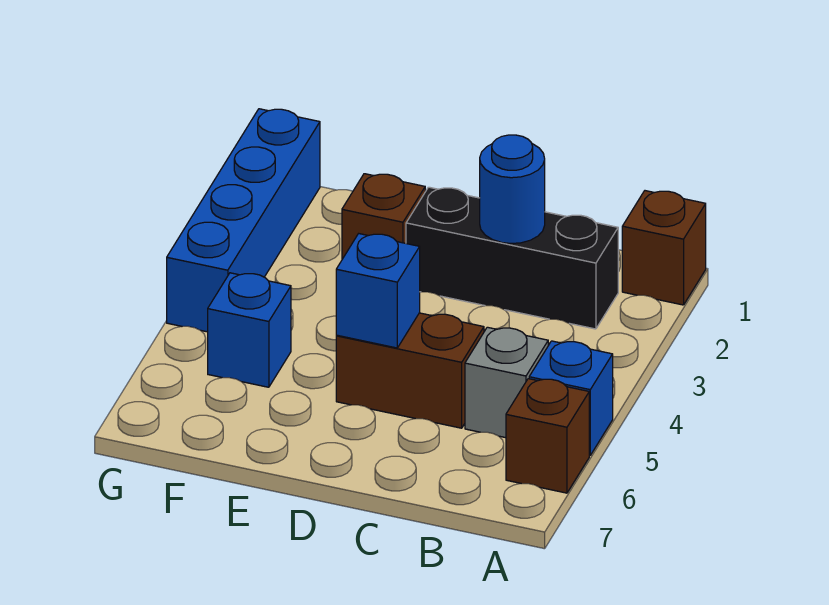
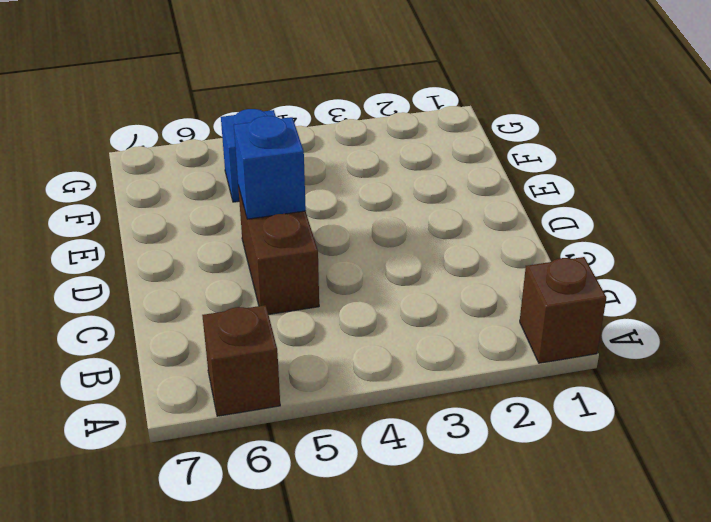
none -> blue 1x1 brick [529,341,613,455]
none -> black 1x3 brick [406,187,618,329]

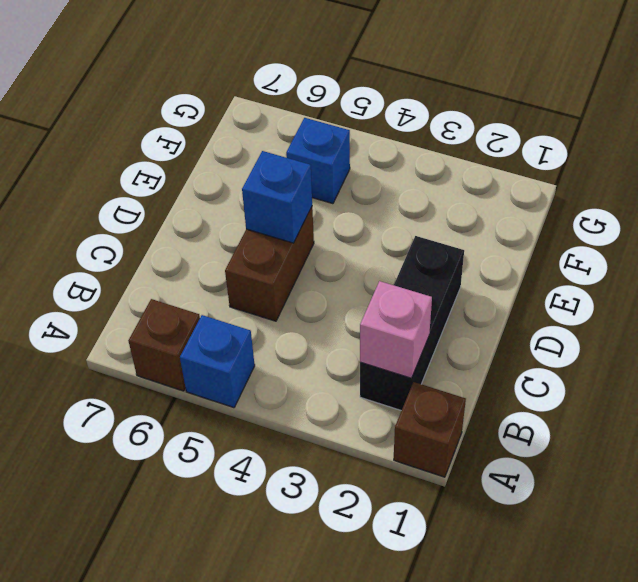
pink 1x1 brick [360,281,432,378] -> none
none -> grey 1x1 brick [465,327,548,438]
none -> brown 1x1 brick [342,174,425,259]

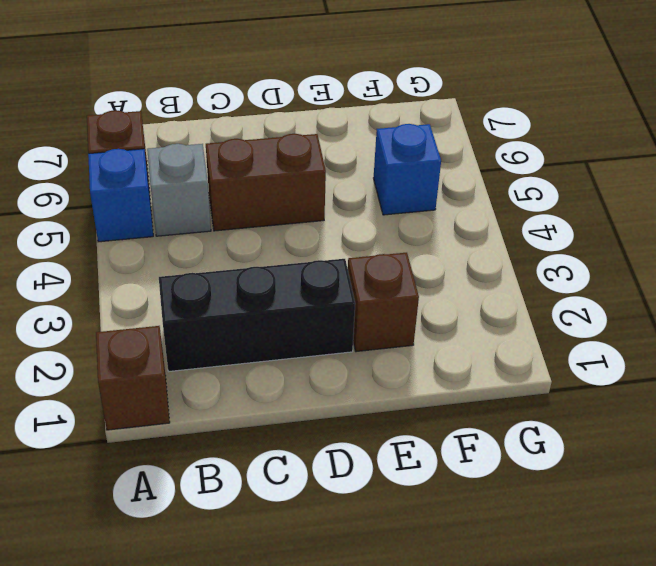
none -> blue 1x4 brick [167,109,320,332]
none -> blue 1x1 round brick [480,135,545,244]

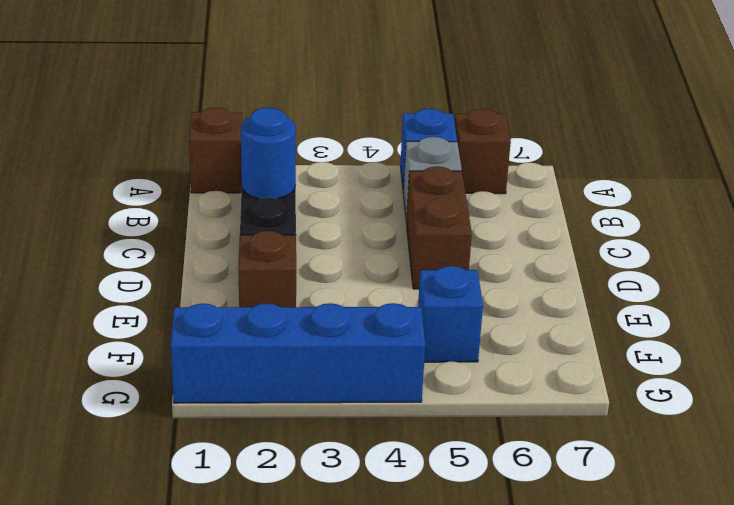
none -> blue 1x1 brick [336,234,420,348]

